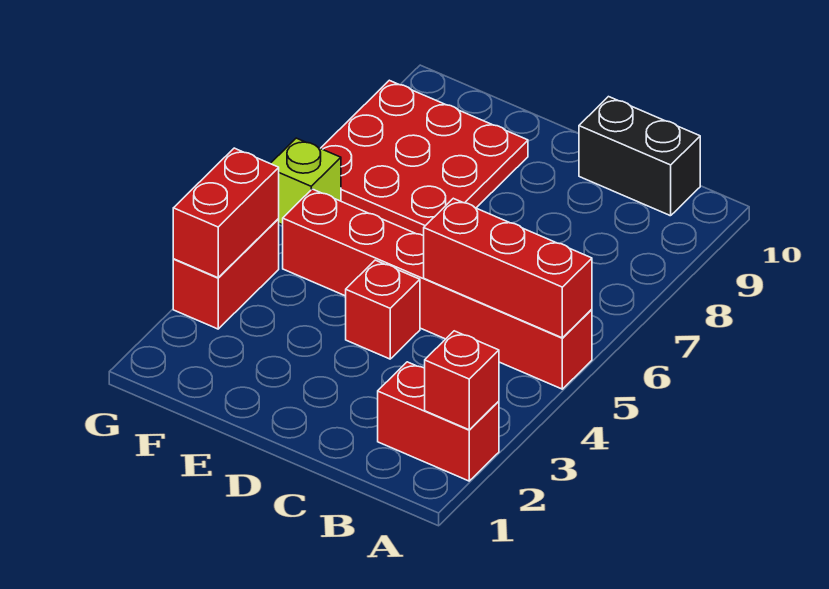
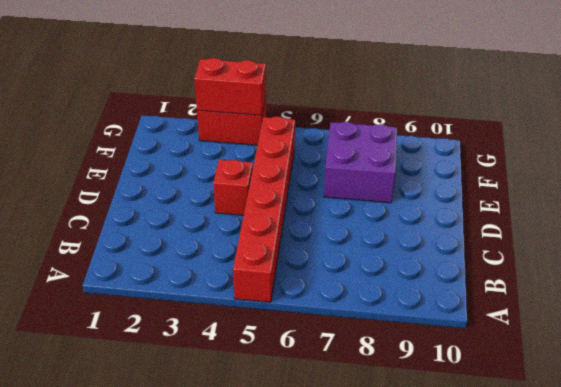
purple 2x2 brick [324,122,397,203] -> red 3x3 plate [321,80,528,236]
none -> red 1x2 brick [378,362,499,481]
none -> black 1x2 brick [579,97,700,216]

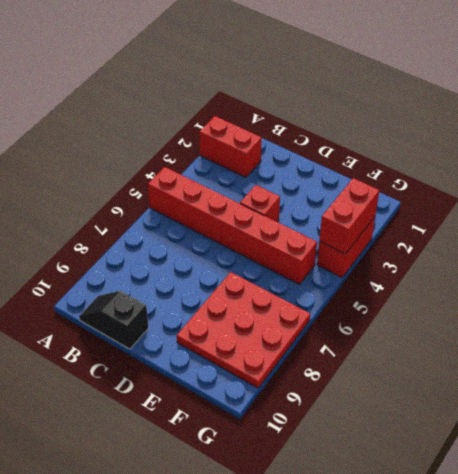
black 1x2 slope [79,291,149,349] -> black 1x2 brick [579,97,700,216]
none -> lime 1x1 brick [270,138,341,225]
none -> red 1x1 brick [425,331,499,430]

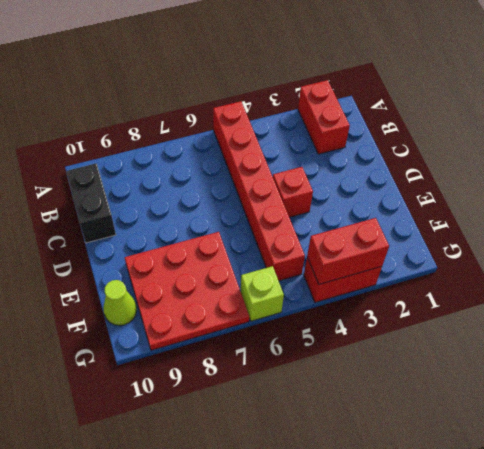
lime 1x1 cone [103,280,137,326] -> none
none -> red 1x1 brick [425,331,499,430]
none -> red 1x3 brick [424,198,592,338]

